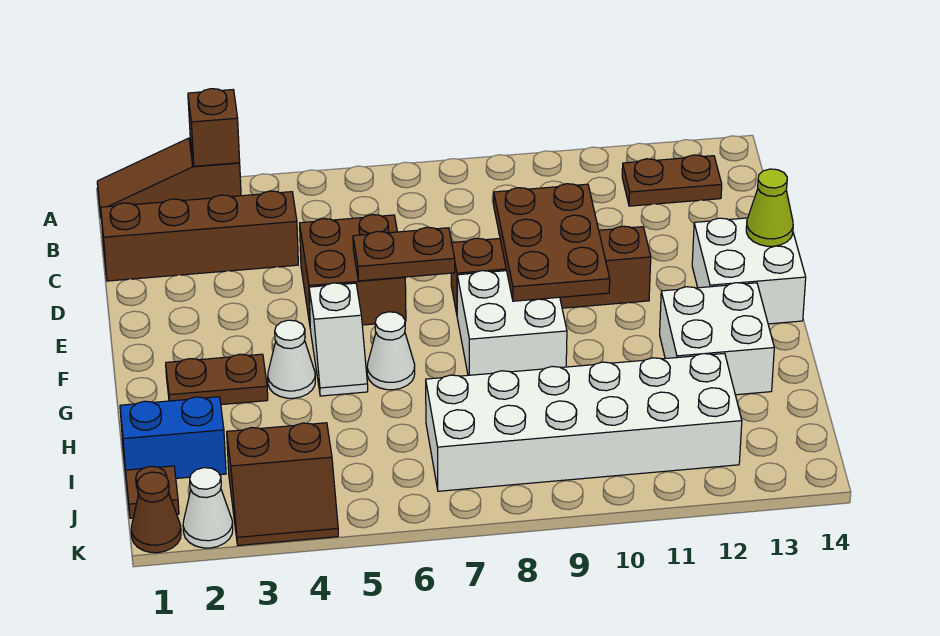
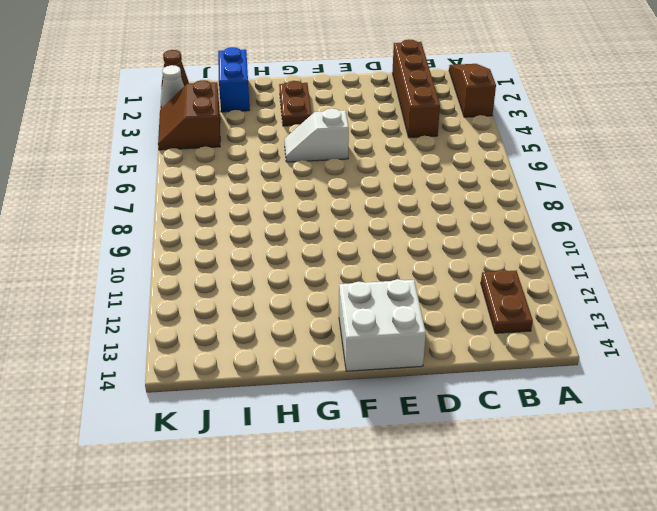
none -> brown 2x2 brick [300,215,406,325]
none -> brown 1x4 brick [451,226,651,314]
none -> white 2x2 brick [457,271,567,375]

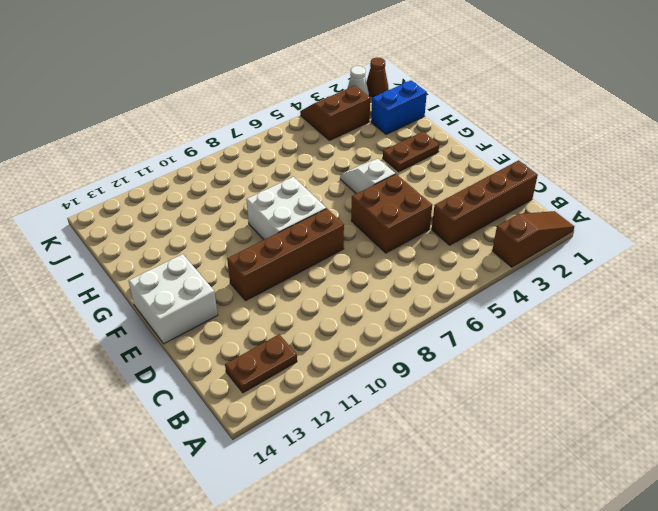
none -> white 1x1 cone [268,320,315,398]
none -> white 1x1 cone [367,312,415,390]
none -> white 2x2 brick [660,283,774,395]

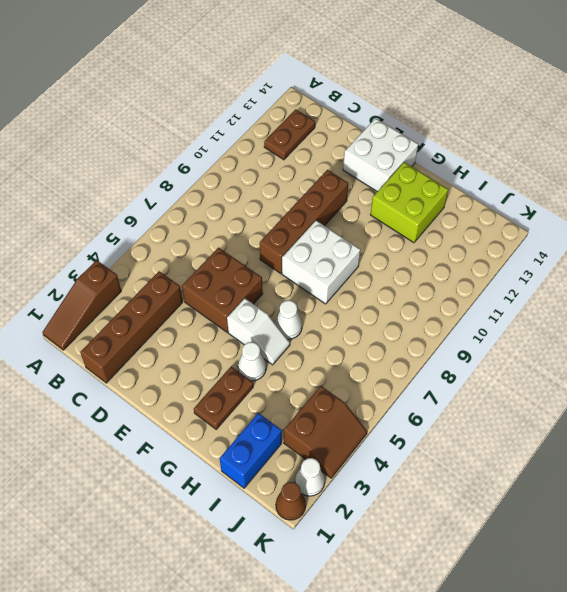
lime 2x2 brick [370,162,448,243] -> white 2x2 brick [660,283,774,395]
none -> white 2x6 brick [426,353,742,491]
none -> brown 1x1 plate [125,466,179,518]
none -> brown 1x1 brick [188,89,240,166]

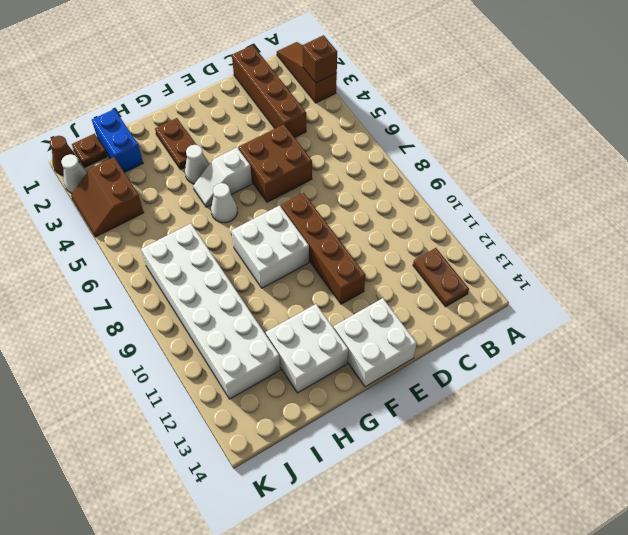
none -> brown 2x3 plate [494,184,610,301]
none -> brown 1x2 plate [353,227,455,281]
none -> lime 1x1 cone [746,169,793,246]

